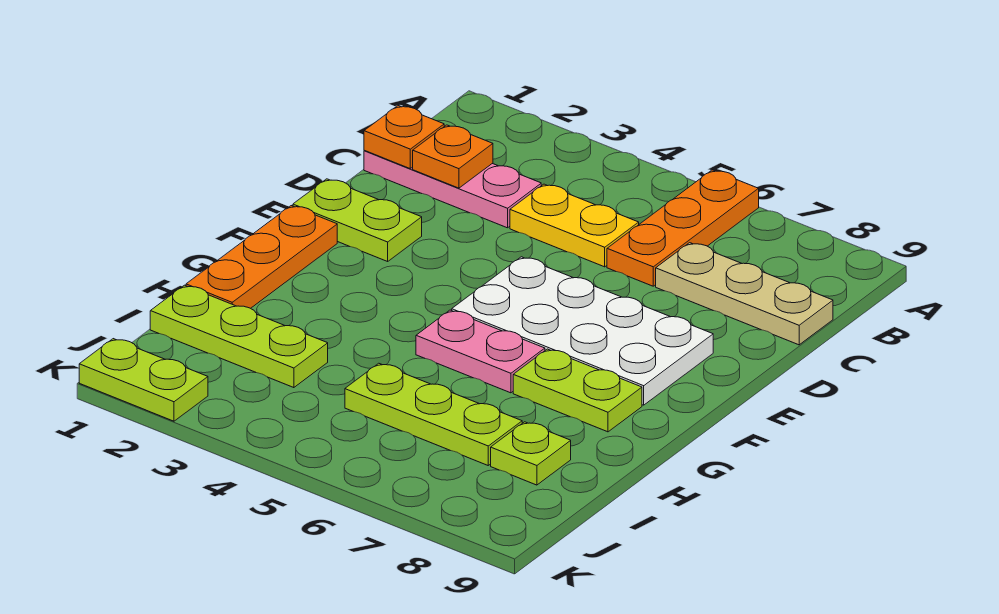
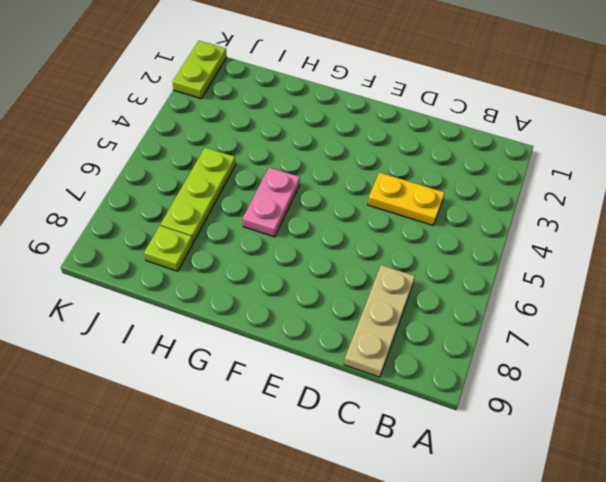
yellow 1x2 plate [368,172,445,226] -> yellow 1x2 plate turned to [510,184,639,267]
none -> orange 1x3 plate [607,170,759,286]
none -> pink 1x3 plate [364,151,541,228]
none -> lime 1x2 plate [293,179,422,261]

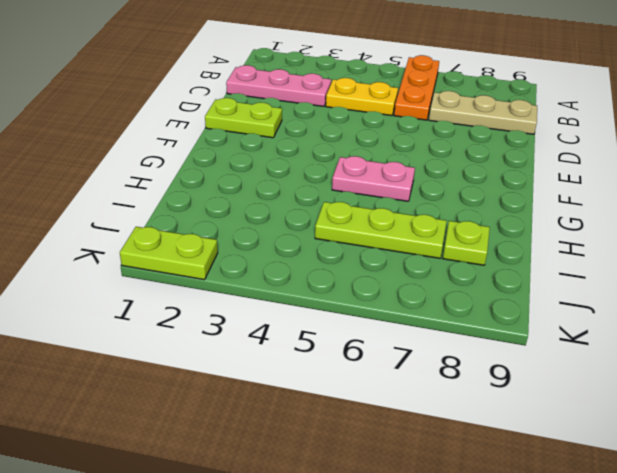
none -> white 2x4 plate [452,257,713,405]
none -> orange 1x3 plate [186,206,337,308]
none -> lime 1x2 plate [513,349,642,432]

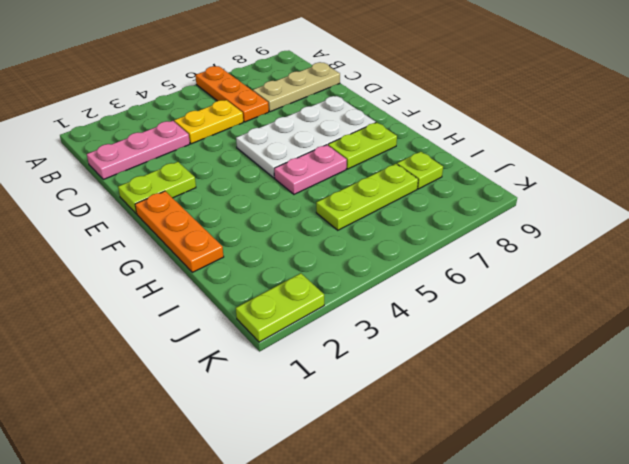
none -> lime 1x3 plate [150,285,328,388]
none -> orange 1x1 plate [364,106,444,168]
none -> orange 1x1 plate [413,125,493,188]

